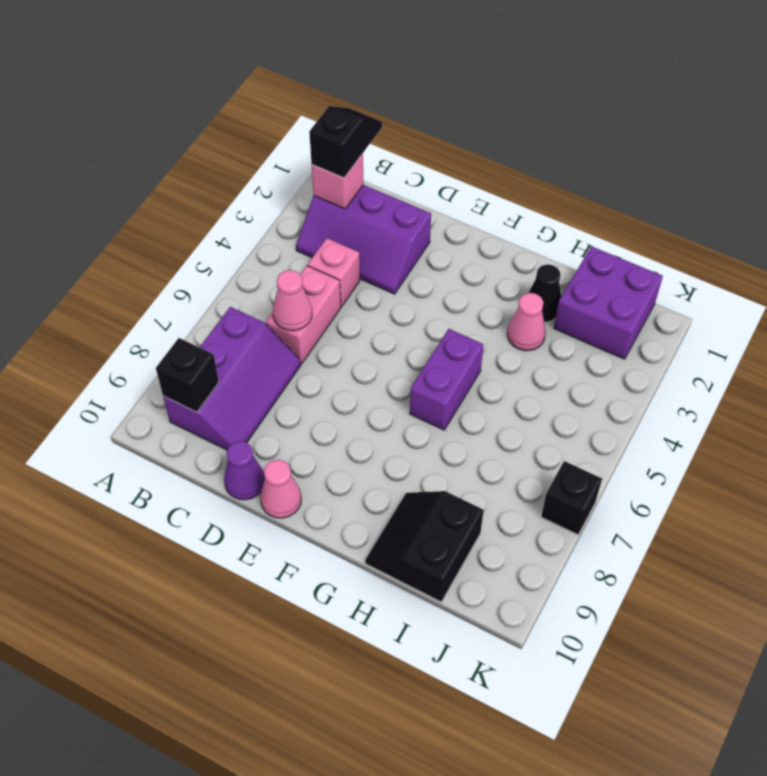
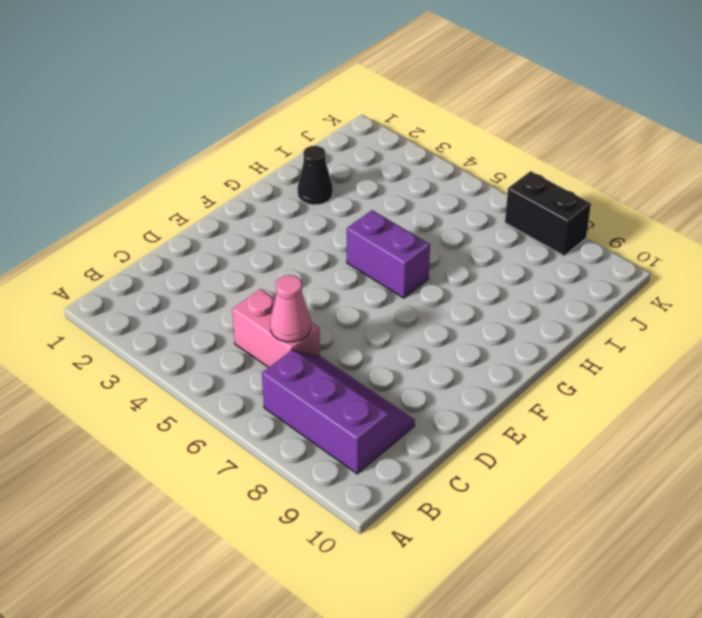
black 1x2 brick [505,171,591,256] -> black 1x1 brick [541,461,602,535]
none -> purple 2x3 slope [296,185,431,294]
none -> pink 1x1 brick [308,238,360,306]
none -> purple 1x1 cone [224,441,265,500]

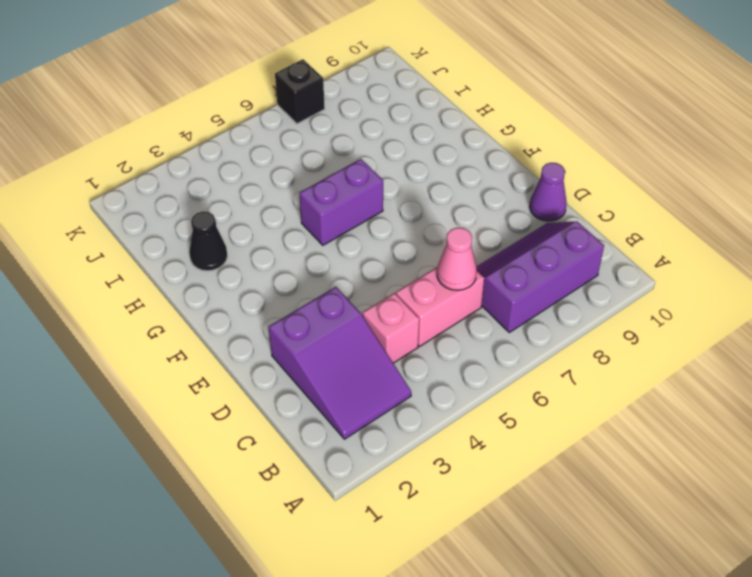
purple 2x3 slope [269,287,411,439] -> purple 2x3 slope turned to [296,185,431,294]
none -> pink 1x1 cone [260,460,301,518]
none -> pink 1x1 cone [507,293,546,351]
none -> black 2x2 slope [365,491,484,602]

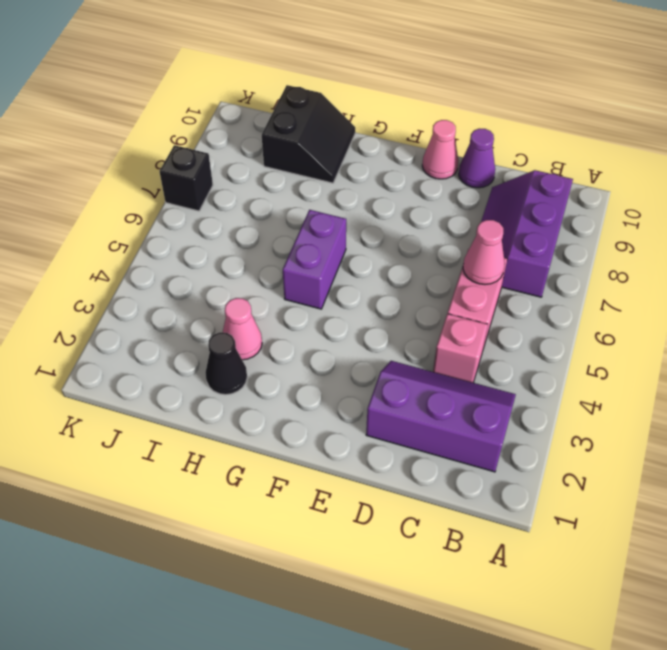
none -> purple 2x2 brick [554,246,663,359]
none -> pink 1x1 brick [312,154,363,209]
none -> black 1x1 brick [156,338,219,412]

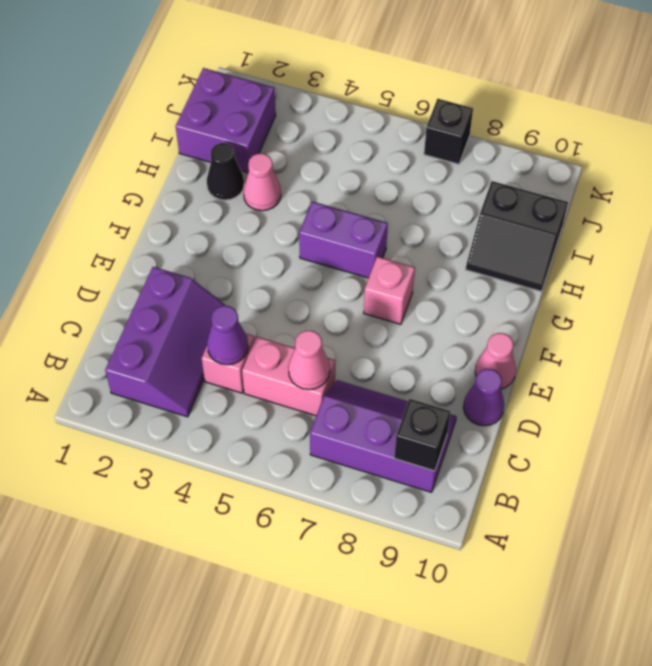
purple 1x1 cone [207,306,248,365] -> none
pink 1x1 brick [364,257,415,324] -> pink 1x1 brick moved to [312,154,363,209]
none -> black 1x2 slope [309,106,382,178]

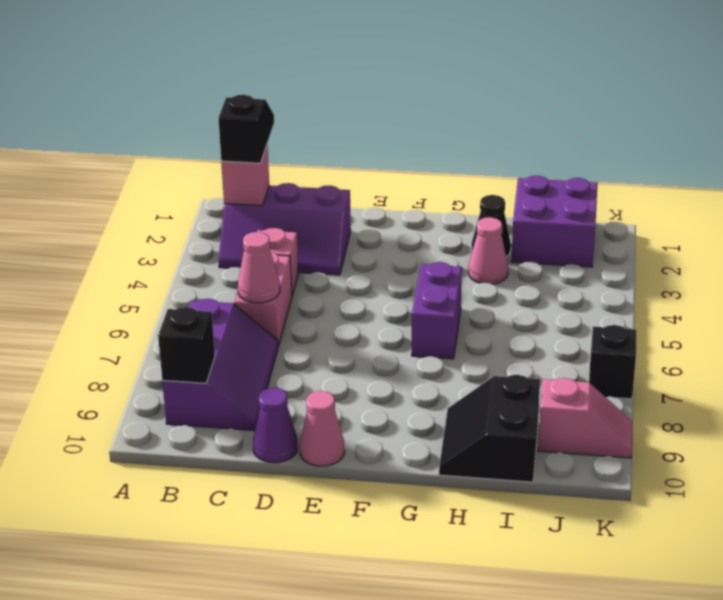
pink 1x2 slope [538,378,632,458] -> none

